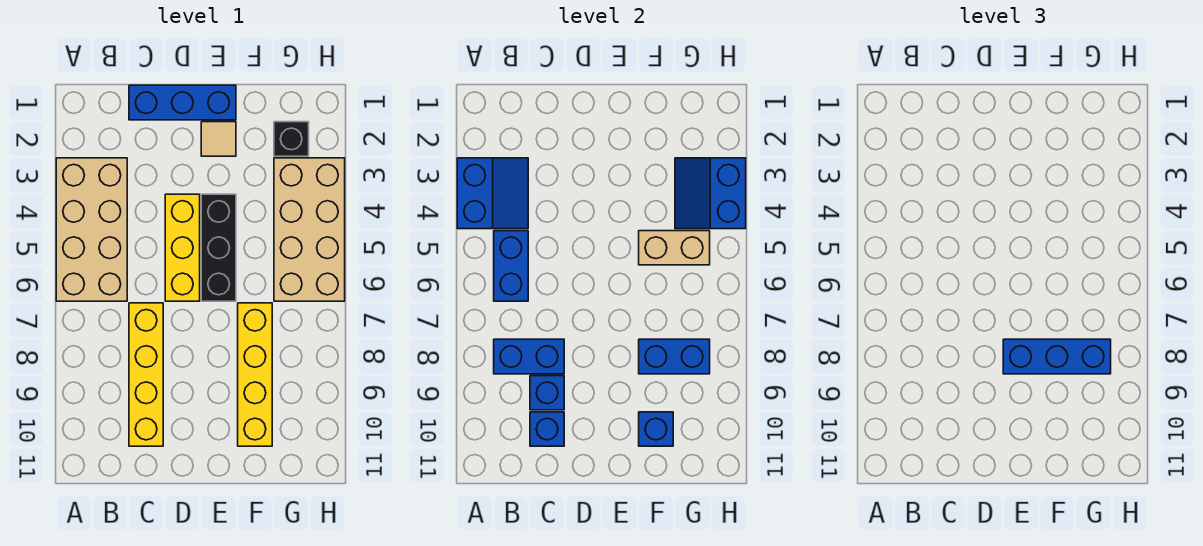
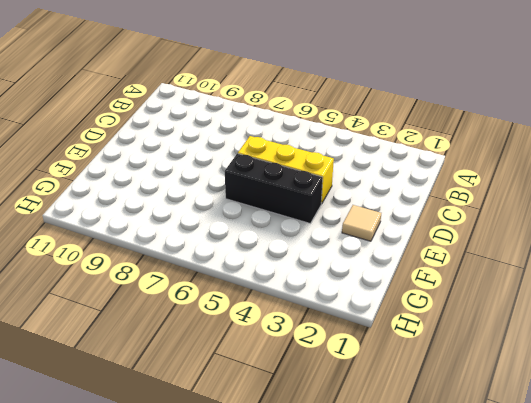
none -> tan 2x4 brick [56,158,127,301]
none -> blue 1x3 brick [129,85,236,120]
none -> yellow 1x4 brick [129,303,163,446]

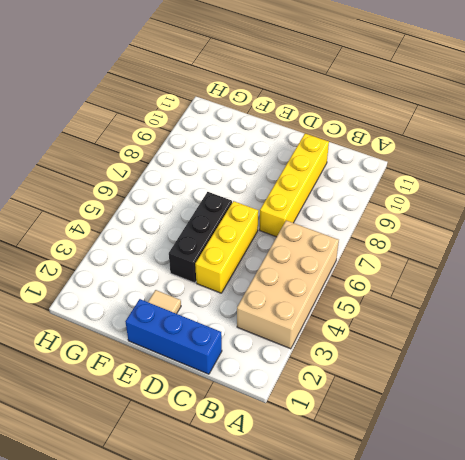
none -> yellow 1x4 brick [238,303,272,446]
none -> black 1x1 brick [274,122,309,156]
none -> tan 2x4 brick [274,158,345,301]

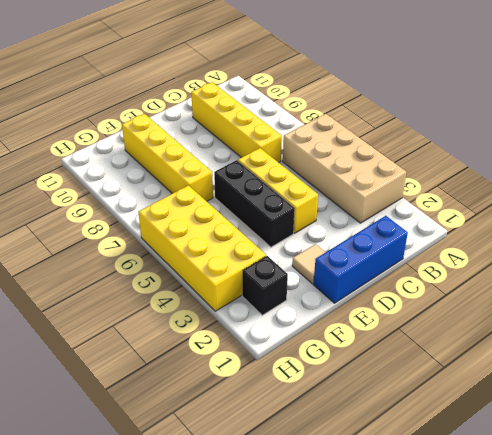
yellow 2x4 brick [138,185,266,311] -> tan 2x4 brick [274,158,345,301]
none -> blue 2x2 slope [457,158,528,229]
none -> blue 1x2 brick [494,231,528,301]
none -> blue 1x2 brick [494,339,564,374]

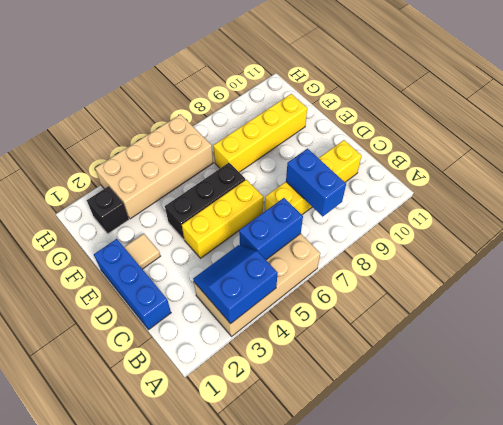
none -> blue 1x1 brick [530,376,564,410]
none -> blue 1x1 brick [530,412,564,446]
none -> tan 1x2 brick [639,231,710,265]

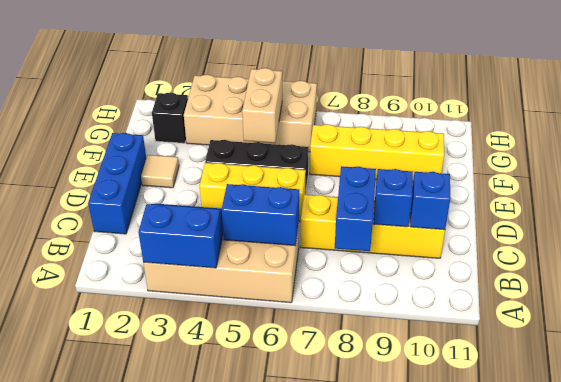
none -> blue 1x2 brick [639,339,710,374]
none -> blue 1x1 brick [639,412,673,446]
none -> blue 2x2 slope [675,158,746,229]

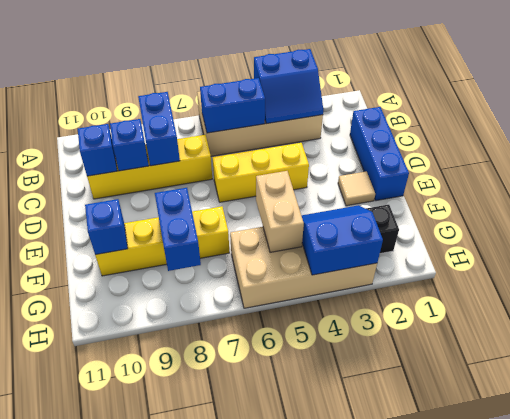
none -> black 1x3 brick [201,194,236,301]
none -> blue 1x3 brick [1003,339,1111,374]

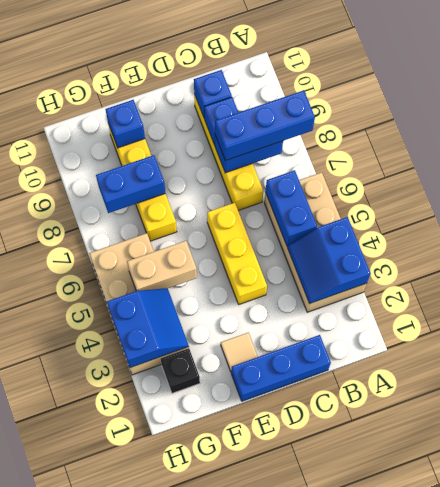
blue 1x3 brick [215,90,315,161] -> blue 1x3 brick moved to [1003,339,1111,374]
none -> black 1x3 brick [201,194,236,301]

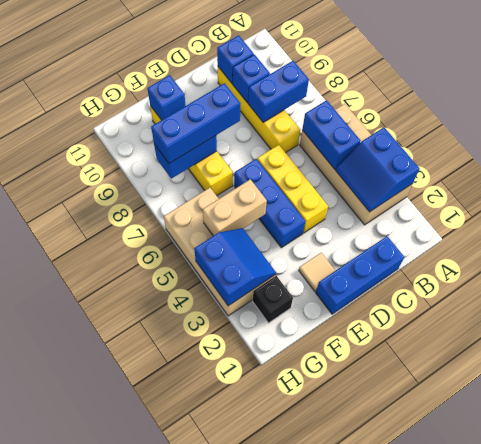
blue 1x3 brick [234,159,305,248] -> black 1x3 brick [201,194,236,301]

